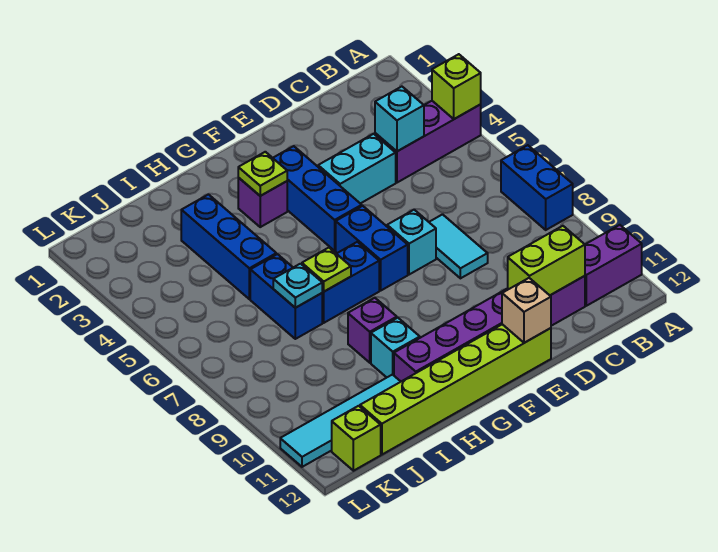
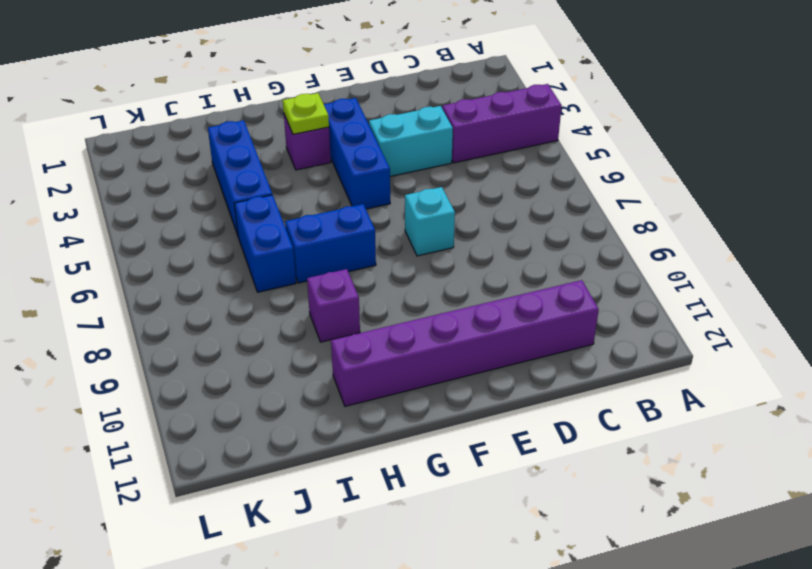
none -> blue 1x2 brick [501,145,573,230]
none -> purple 1x2 brick [585,225,642,306]
none -> cyan 1x2 tile [429,214,488,278]

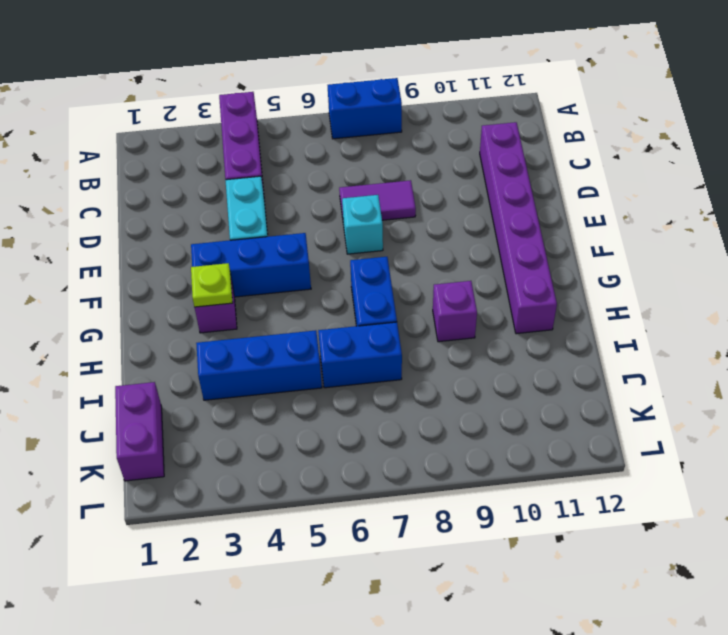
purple 1x2 tile [339,180,416,220] -> cyan 1x2 tile [429,214,488,278]
purple 1x2 brick [115,382,164,481] -> purple 1x2 brick moved to [585,225,642,306]
none -> lime 1x6 brick [360,324,551,455]
none -> blue 1x2 brick [336,206,408,291]
none -> cyan 1x1 brick [371,318,420,377]

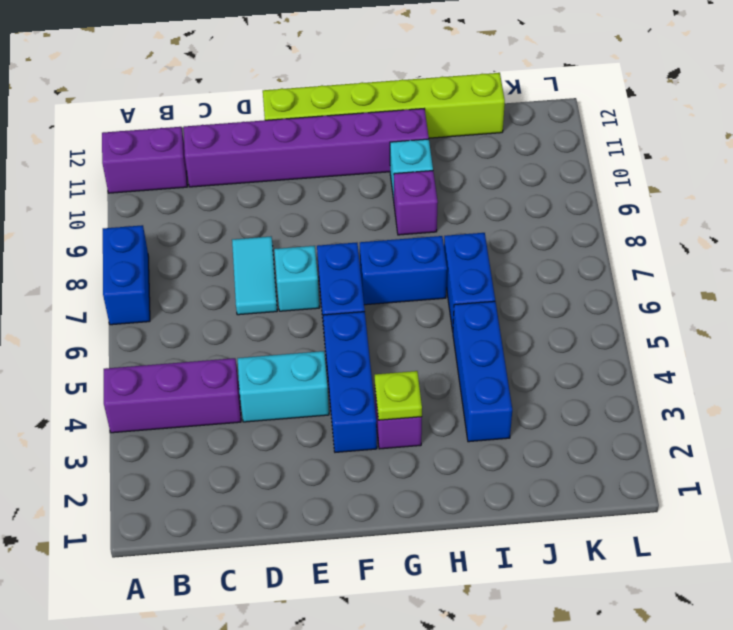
none -> cyan 1x4 tile [280,374,401,467]
none -> lime 1x1 brick [332,406,381,471]
none -> lime 1x1 brick [432,54,481,119]

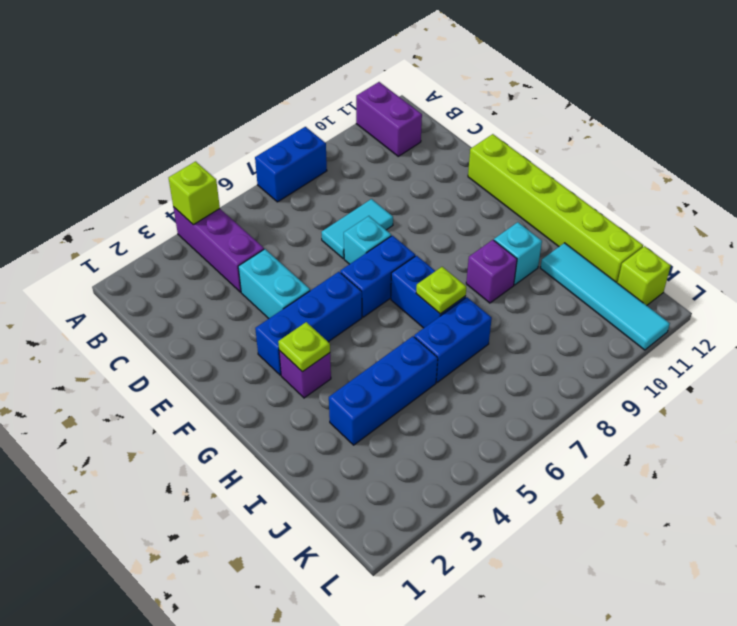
none -> purple 1x6 brick [394,276,585,381]
none -> cyan 1x1 brick [375,87,424,151]
none -> lime 1x2 brick [508,226,585,295]

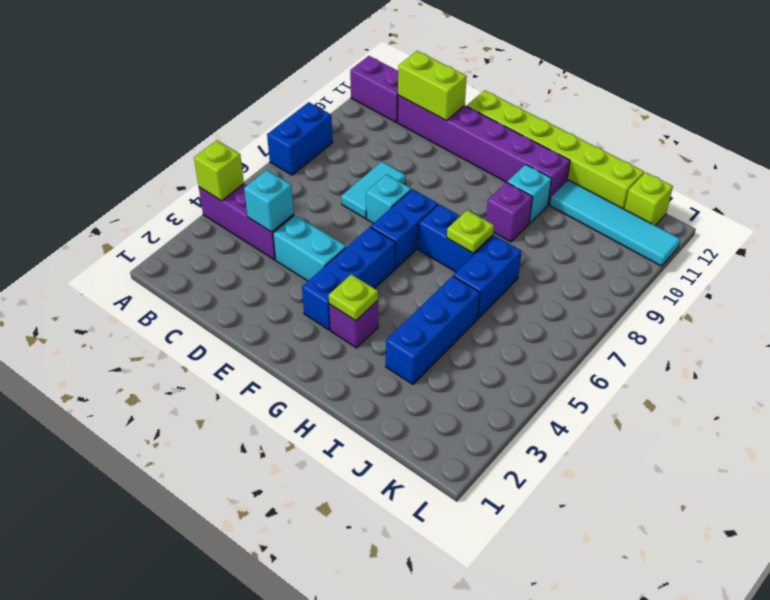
none -> tan 1x1 brick [502,278,551,343]
none -> cyan 1x1 plate [273,264,322,308]

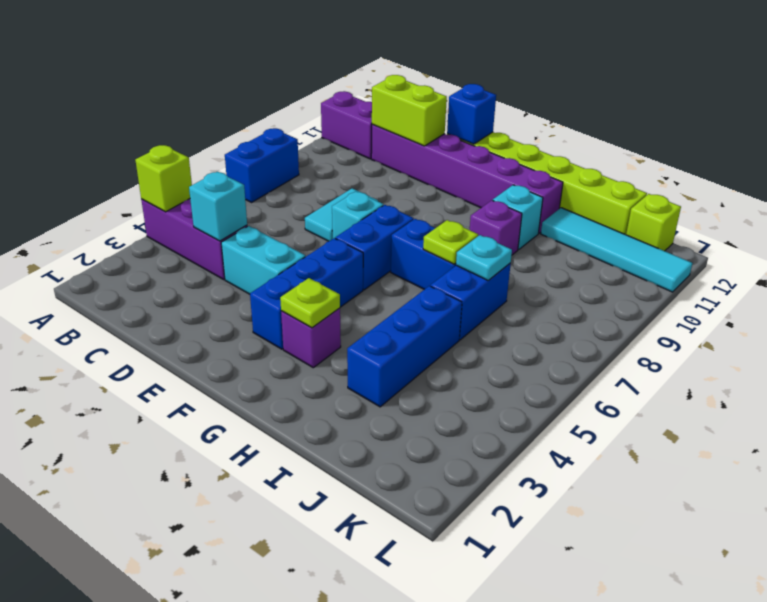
blue 1x1 brick [447,84,496,144] -> tan 1x1 brick [502,278,551,343]

